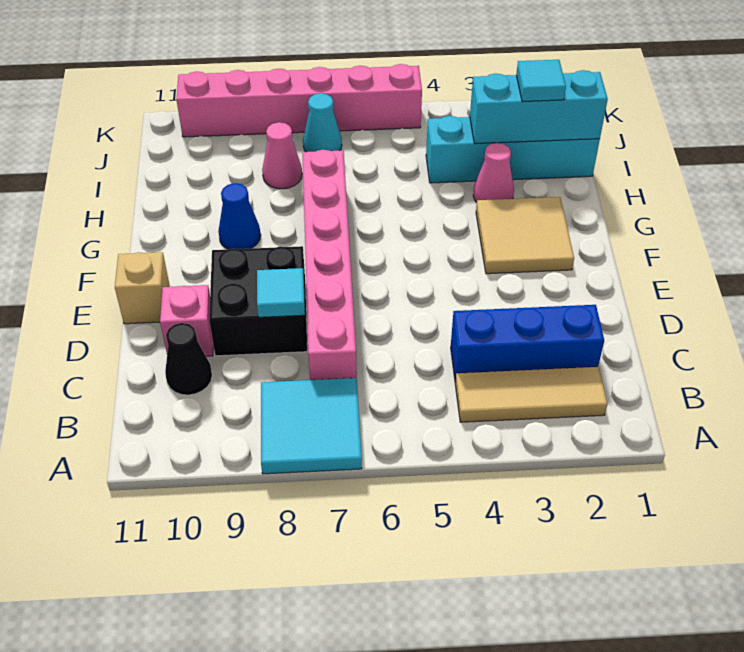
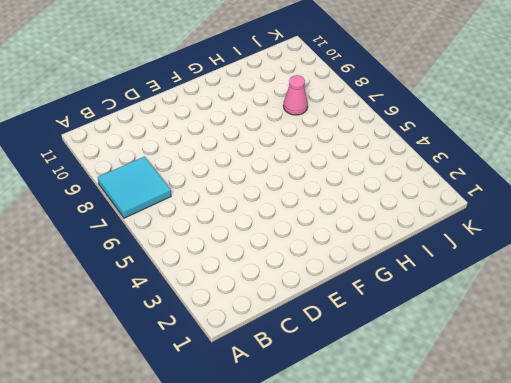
none -> tan 1x3 tile [455,367,607,422]
none -> blue 1x3 brick [451,305,604,383]
none -> pink 1x6 brick [302,150,357,380]

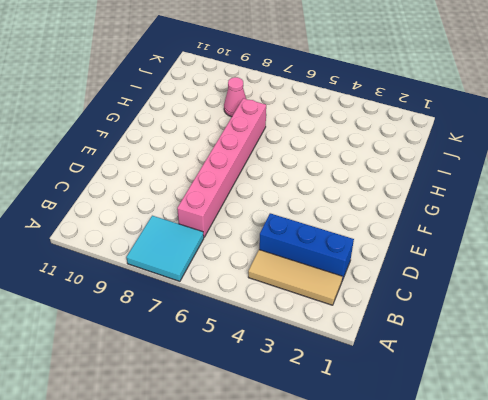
none -> black 1x1 cone [165,323,212,395]
none -> black 2x2 brick [209,246,307,356]
none -> pink 1x1 brick [160,285,213,356]

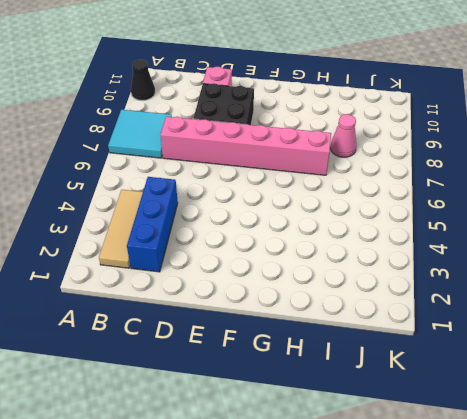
black 1x1 cone [131,60,155,100] -> black 1x1 cone moved to [165,323,212,395]
none -> tan 1x1 brick [115,252,170,324]
none -> tan 2x2 tile [476,197,574,274]
none -> blue 1x1 cone [218,183,261,250]

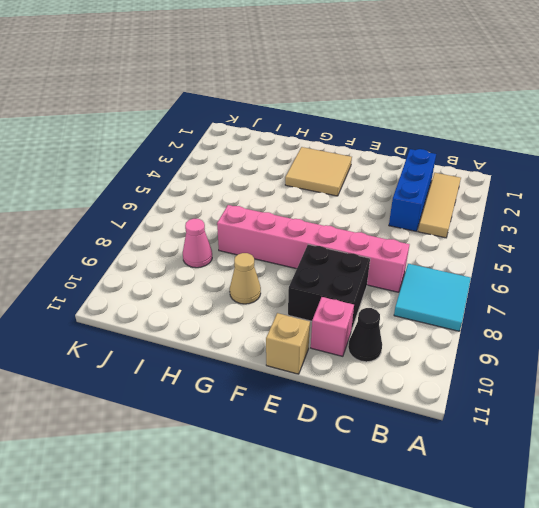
tan 1x1 cone [230,253,261,304] -> blue 1x1 cone [218,183,261,250]
none -> pink 1x1 cone [473,143,514,202]
none -> cyan 1x4 brick [426,116,600,183]
none -> cyan 1x1 cone [303,93,342,152]

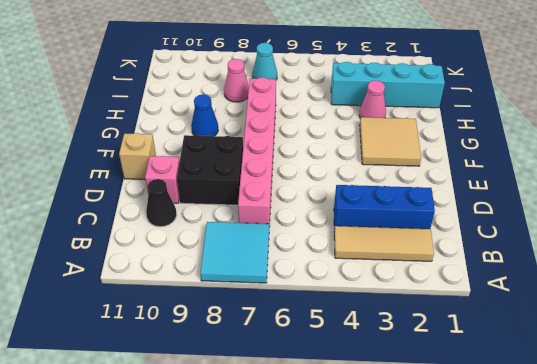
none -> pink 1x6 brick [176,64,422,137]
none -> cyan 1x1 tile [257,268,305,317]
none -> cyan 1x3 brick [470,70,608,144]

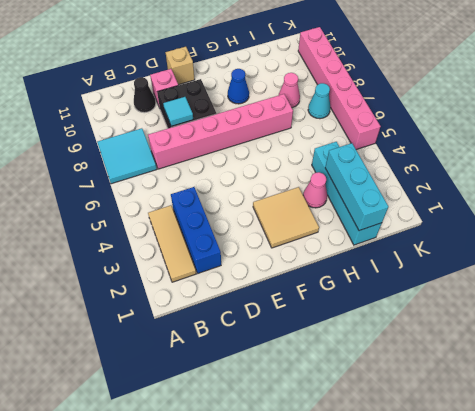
none -> cyan 1x1 tile [516,60,566,102]

